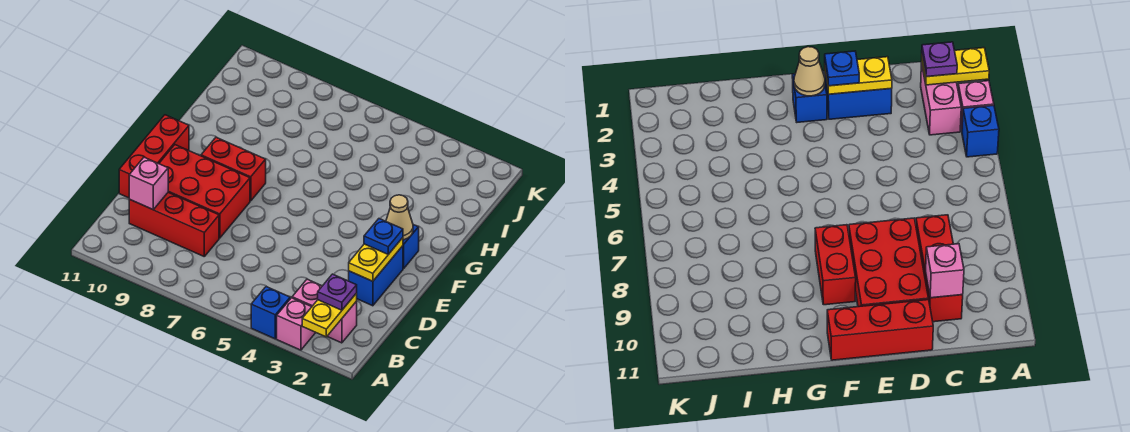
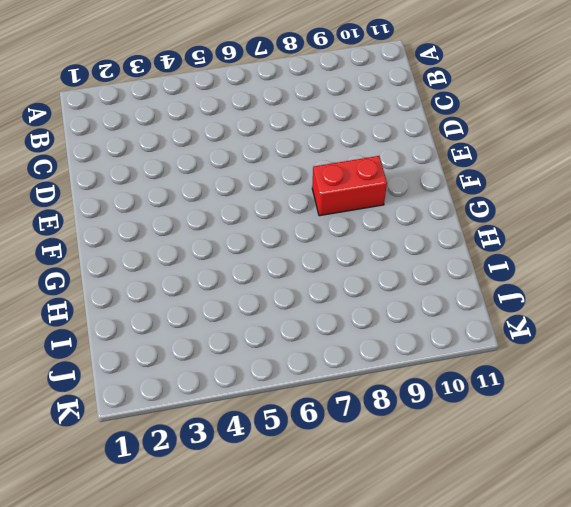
none -> pink 1x1 brick [277,298,316,350]
none -> blue 1x1 brick [251,287,290,339]
none -> pink 1x2 brick [292,279,357,343]

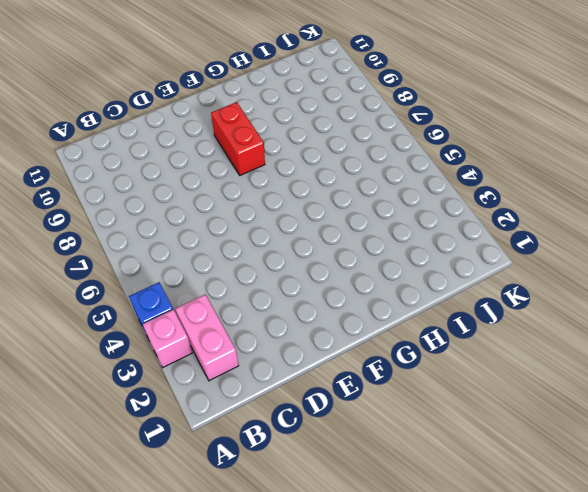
none -> red 1x3 brick [129,192,219,256]
none -> blue 1x2 brick [349,246,403,306]
none -> red 2x3 brick [159,145,250,238]

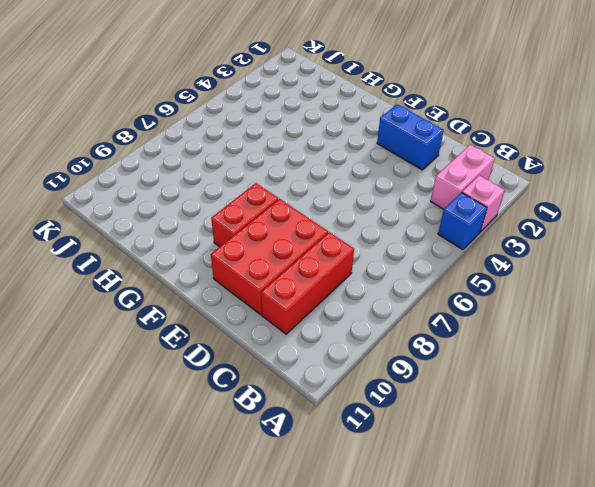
none -> red 1x3 brick [119,115,189,198]
none -> blue 1x1 brick [403,225,419,268]
none -> yellow 1x2 plate [302,293,357,337]

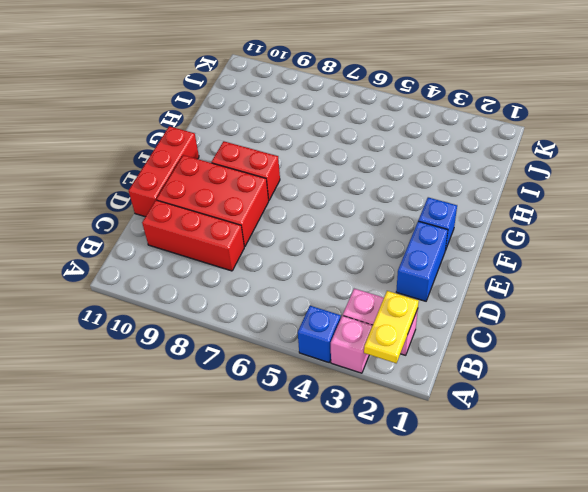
none -> pink 1x1 brick [129,157,168,210]
none -> yellow 1x2 plate [349,238,403,281]
none -> tan 1x1 cone [386,195,413,240]

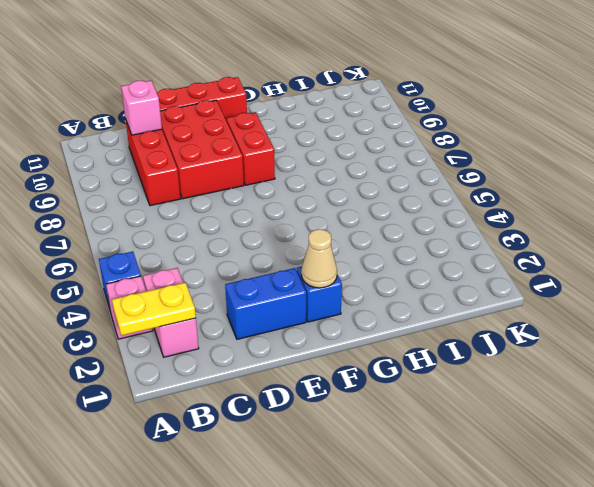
none -> yellow 1x2 plate [349,238,403,281]
none -> purple 1x1 plate [318,274,357,310]
none -> blue 1x1 plate [364,219,403,254]

